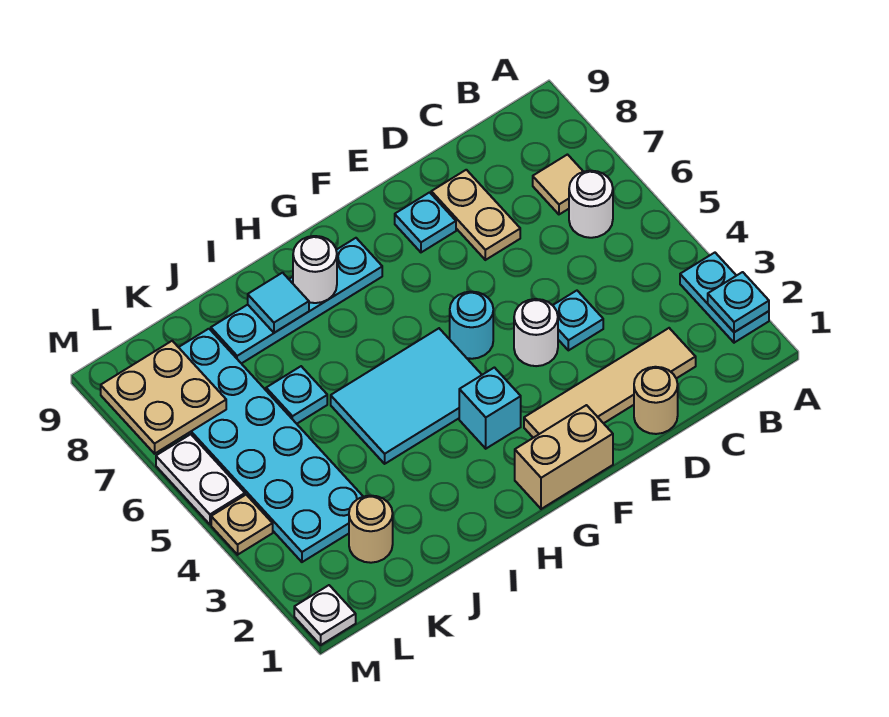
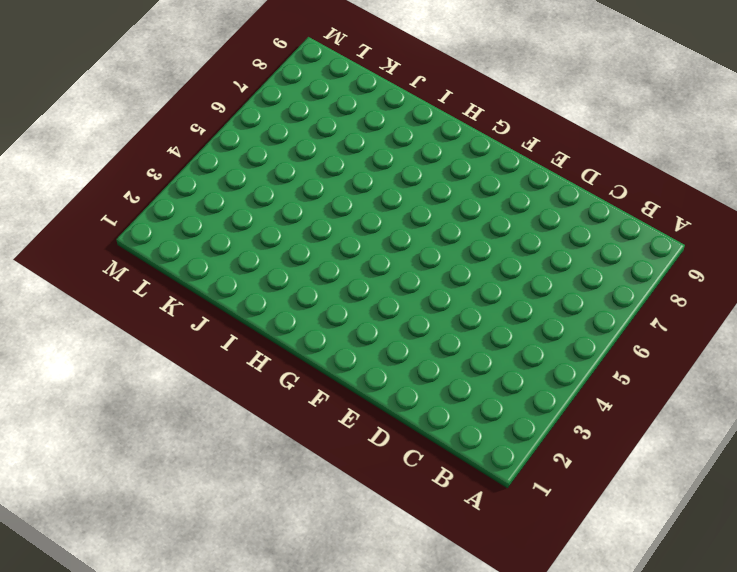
none -> cyan 1x2 plate [680,253,769,343]
none -> white 1x1 round brick [569,171,613,238]
none -> tan 1x1 tile [533,155,583,214]

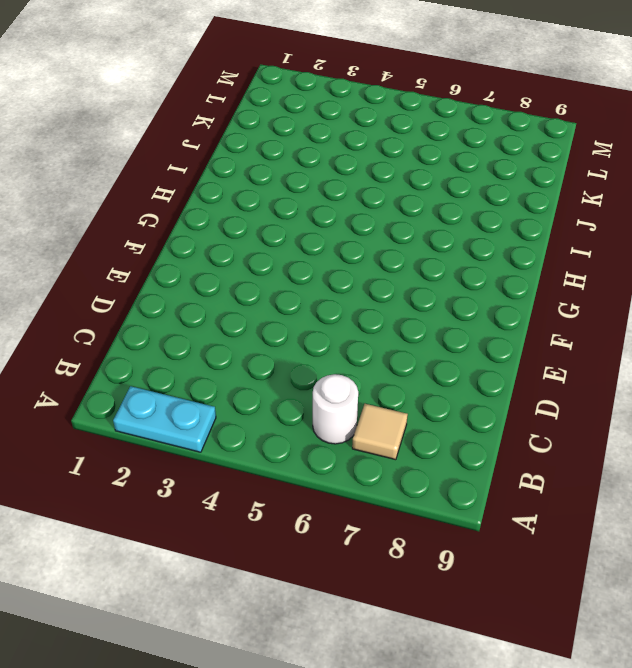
none -> tan 1x4 tile [524,328,696,438]
none -> tan 1x1 round brick [634,367,678,434]
none -> cyan 1x1 plate [553,291,603,350]

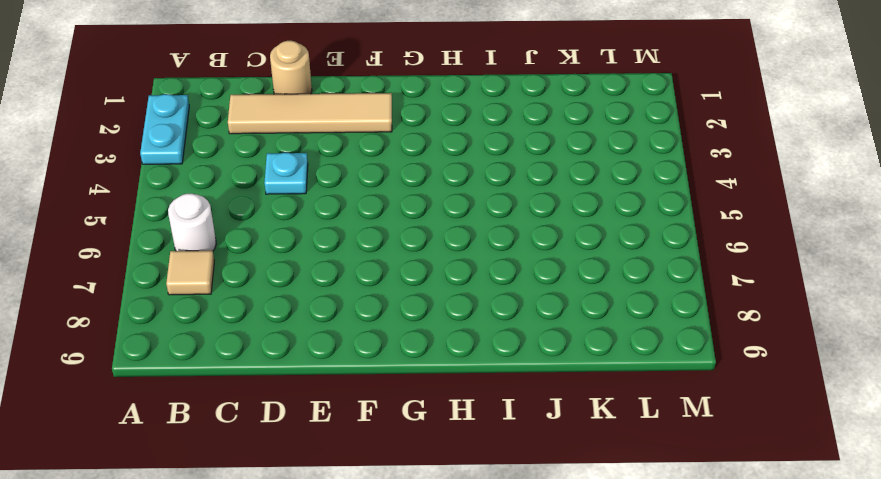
none -> tan 1x2 plate [431,170,520,260]
none -> white 1x1 round brick [514,299,558,366]
none -> cyan 1x1 plate [395,192,456,252]

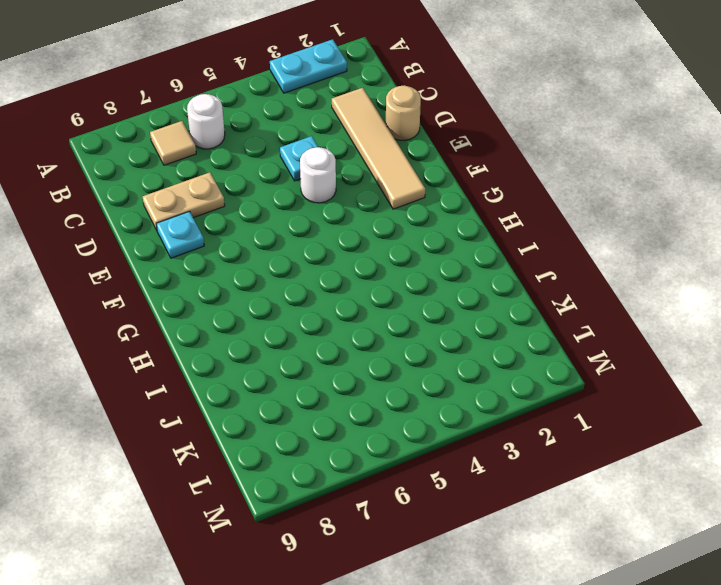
none -> tan 1x2 brick [515,405,613,509]
none -> cyan 1x1 round brick [450,292,493,359]
none -> cyan 1x1 brick [459,368,521,449]

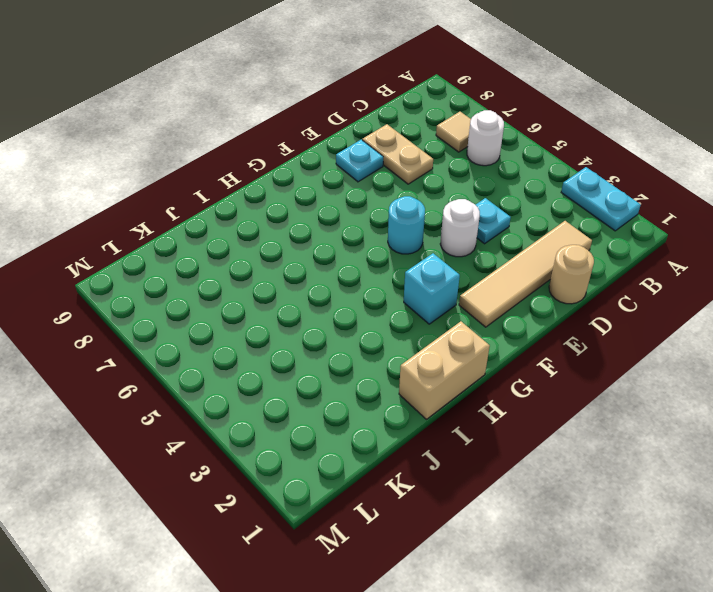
tan 1x2 brick [399,321,490,419] -> tan 1x2 brick moved to [515,405,613,509]
none -> cyan 2x3 tile [331,328,482,464]
none -> cyan 1x4 plate [211,238,382,364]
none -> cyan 1x1 plate [266,366,327,424]

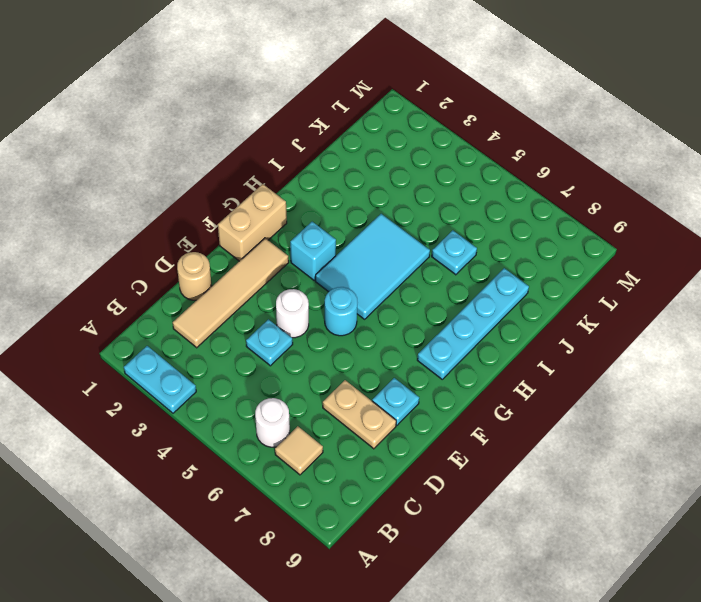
none -> tan 1x1 round brick [349,496,393,563]
none -> cyan 2x6 plate [179,329,363,562]
none -> white 1x1 plate [294,585,356,645]

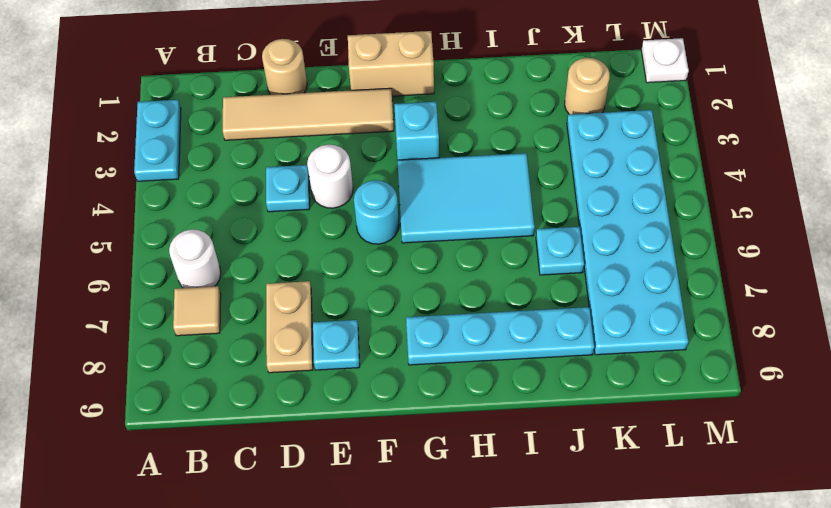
none -> tan 1x1 plate [211,495,273,555]
none -> white 1x2 plate [156,434,245,524]
none -> cyan 1x1 plate [708,272,769,332]

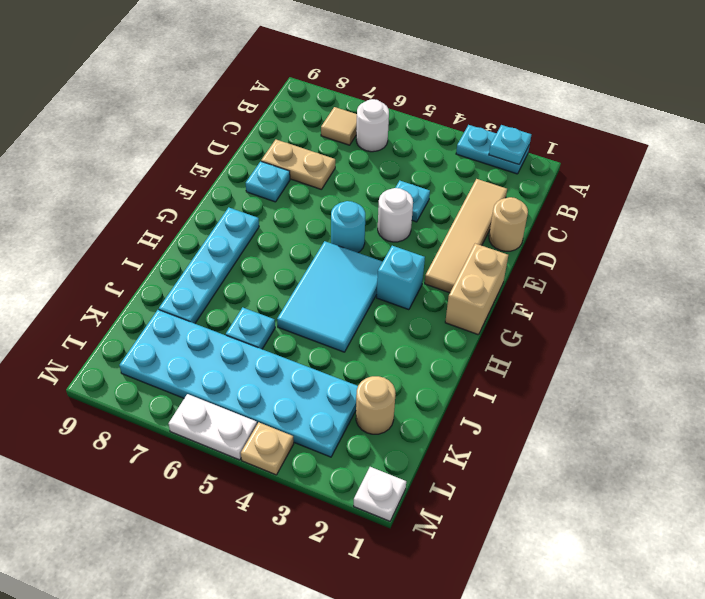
none -> white 1x1 round brick [293,236,337,303]
none -> cyan 1x1 tile [248,273,309,333]
none -> tan 2x2 plate [101,341,226,454]

